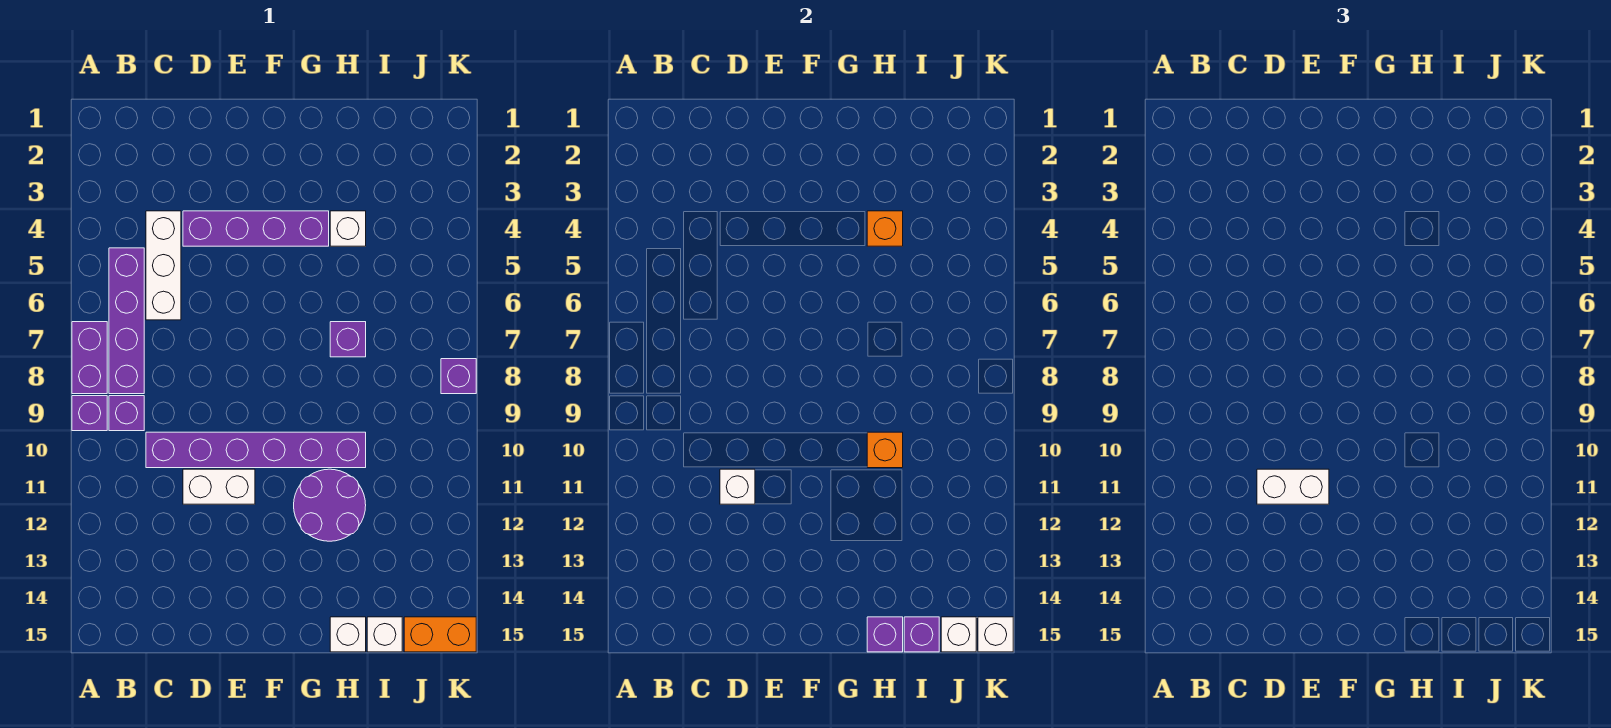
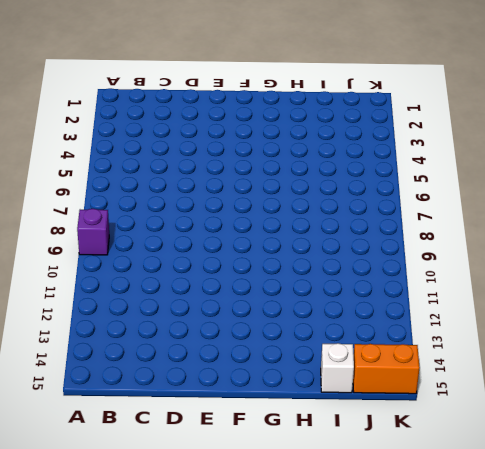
none -> purple 1x2 brick [72,322,107,394]
none -> purple 1x4 brick [109,248,144,394]
none -> purple 1x1 brick [109,396,144,431]

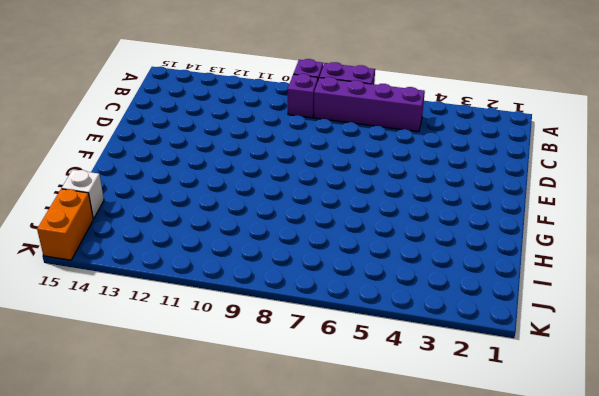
none -> white 1x3 brick [146,211,181,320]
none -> purple 1x6 brick [146,432,366,468]
none -> purple 1x4 brick [183,211,329,246]

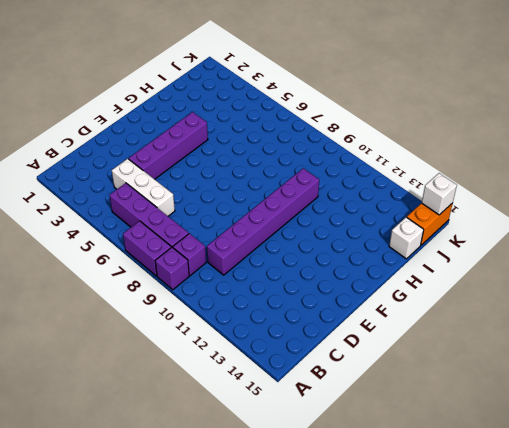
none -> white 1x2 brick [183,469,255,504]
none -> purple 2x2 round brick [294,469,366,541]
none -> white 1x1 brick [330,211,366,246]

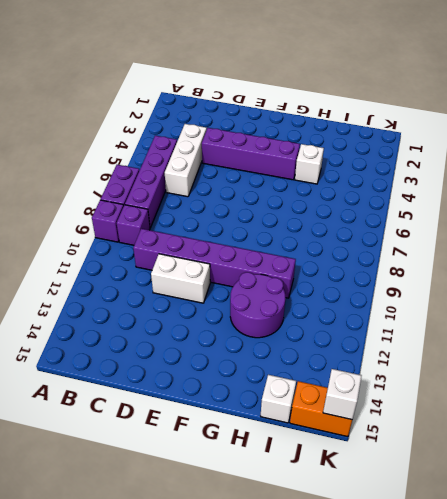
none -> purple 1x1 brick [330,322,366,357]
none -> white 1x1 brick [330,617,366,652]
none -> purple 1x1 brick [441,359,476,394]

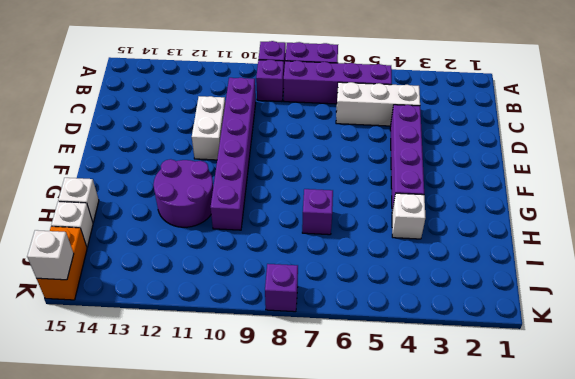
none -> white 1x1 brick [720,469,755,504]
none -> orange 1x1 brick [867,211,903,246]
none -> orange 1x1 brick [867,432,903,468]

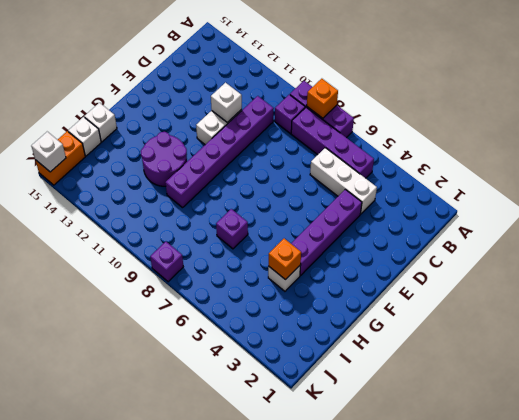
orange 1x1 brick [307,79,338,118] -> orange 1x1 brick moved to [867,432,903,468]
none -> purple 1x1 brick [867,617,903,652]
none -> purple 1x1 brick [904,617,939,652]
none -> white 1x1 brick [941,617,976,652]

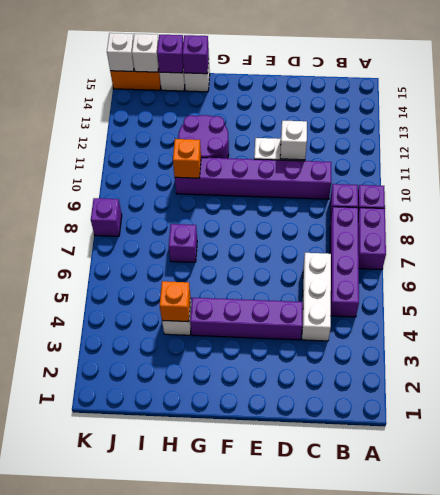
none -> white 1x2 brick [1257,469,1329,504]

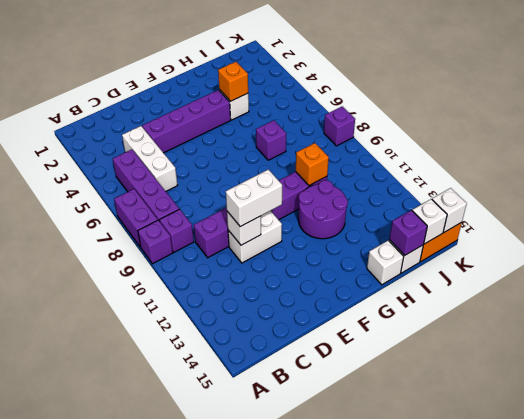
none -> purple 1x1 brick [867,617,903,652]

